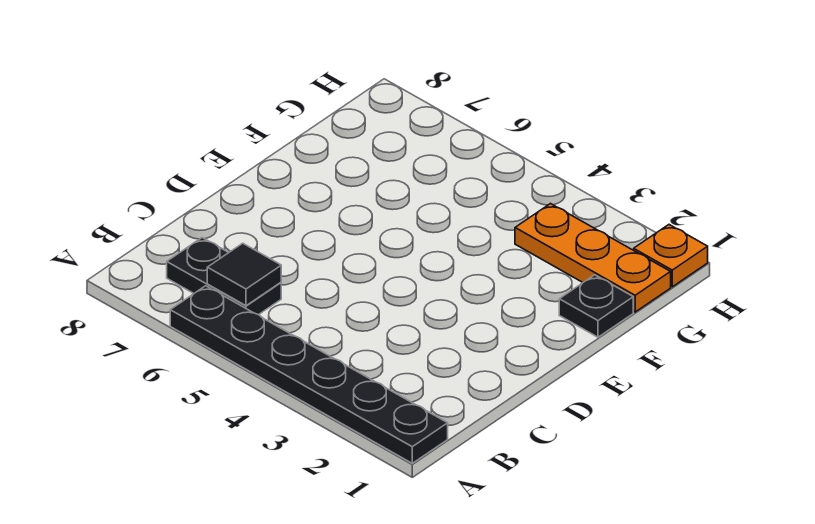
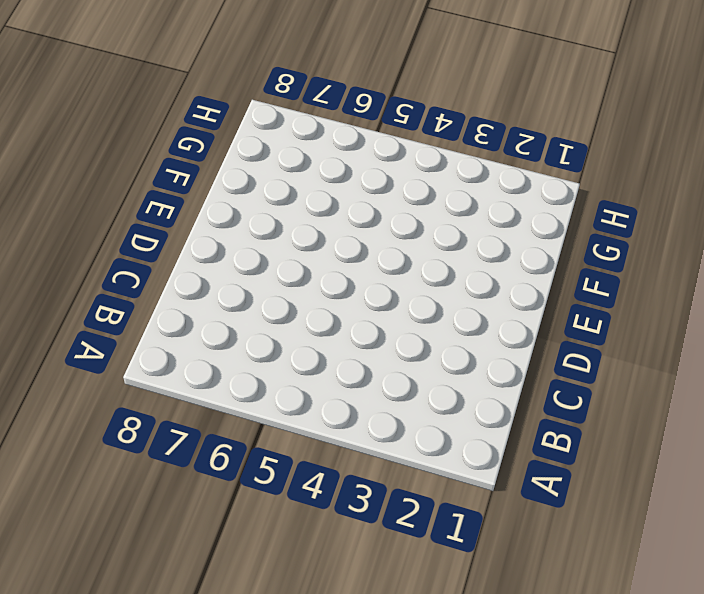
none -> black 1x6 plate [170,286,448,463]
none -> black 1x2 plate [167,238,281,315]

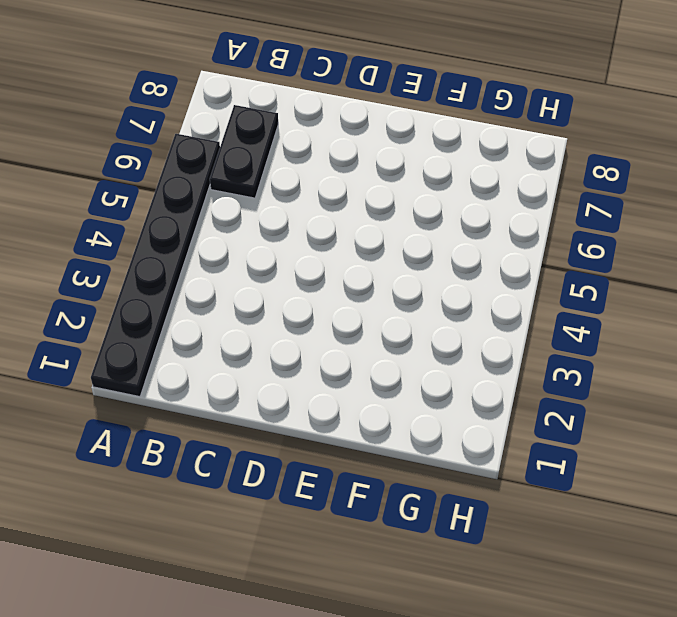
none -> black 1x1 plate [559,275,633,337]
none -> orange 1x3 plate [515,204,671,312]

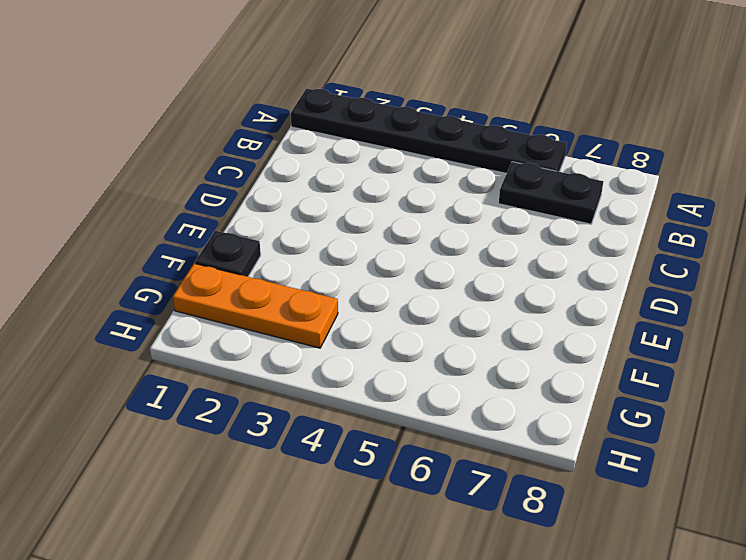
none -> orange 1x1 plate [634,225,708,287]
none -> black 1x1 tile [207,243,281,306]

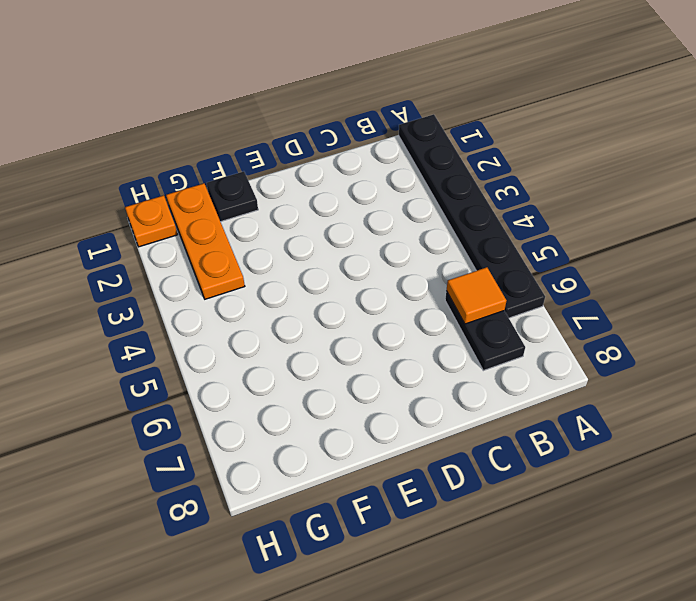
orange 1x1 tile [446,267,506,324] -> black 1x1 tile [207,243,281,306]

